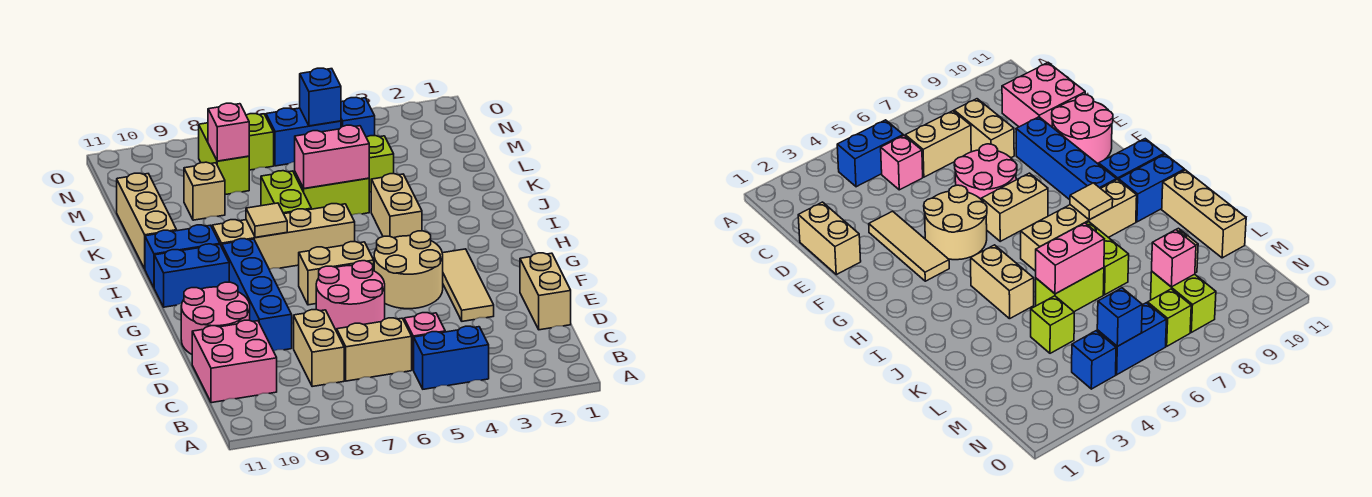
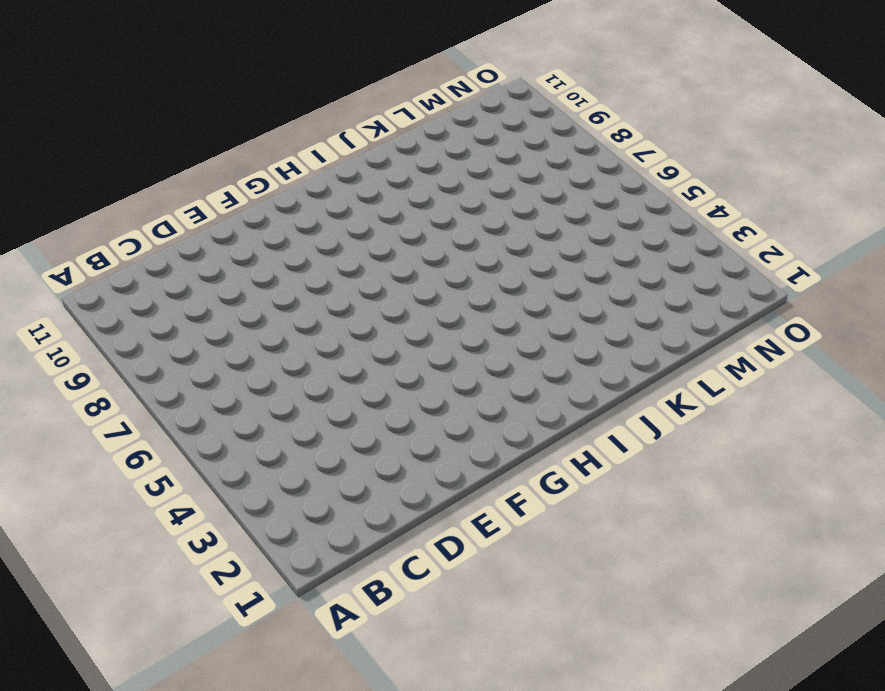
none -> blue 1x2 brick [414,326,489,389]
none -> pink 1x1 brick [404,313,445,370]
none -> tan 1x2 brick [337,318,412,381]

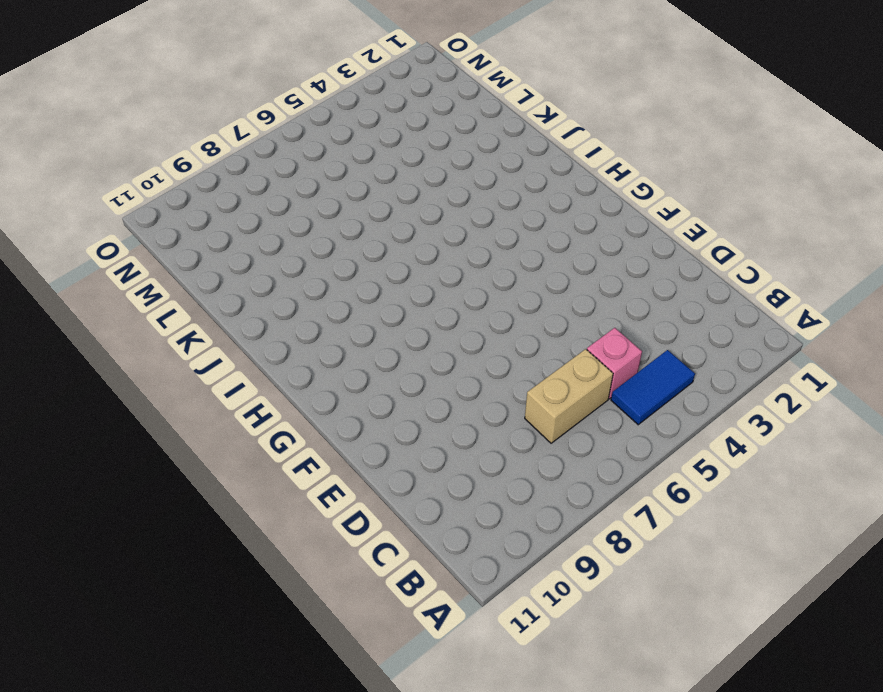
blue 1x2 tile [611,350,695,425] -> blue 1x2 brick [414,326,489,389]
none -> tan 1x2 brick [294,310,344,387]
none -> pink 2x2 brick [192,320,277,403]
none -> tan 1x2 brick [520,253,571,330]

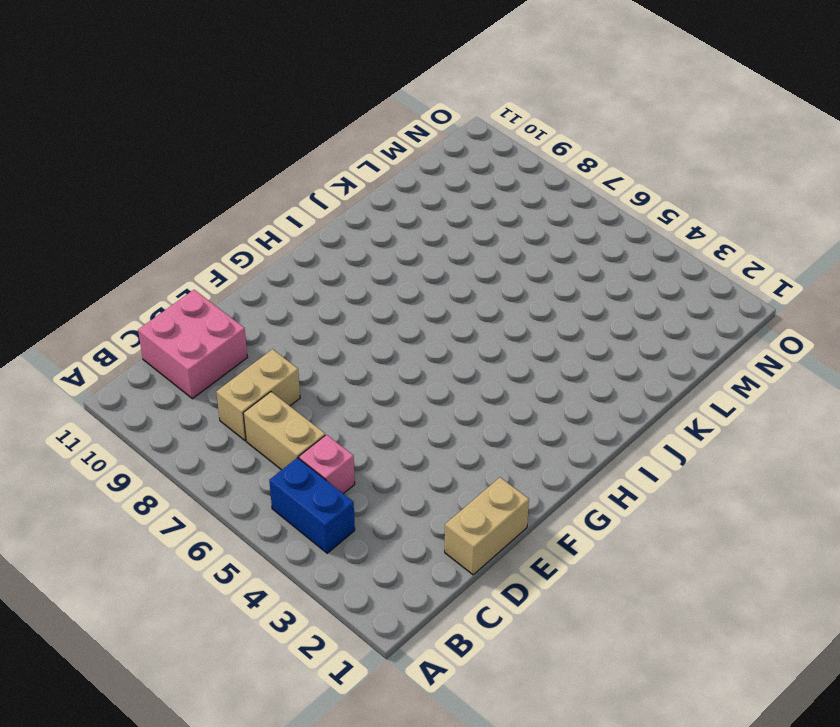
none -> tan 1x3 tile [442,249,494,321]
none -> pink 2x2 round brick [316,261,385,331]
none -> blue 1x4 brick [222,239,292,351]

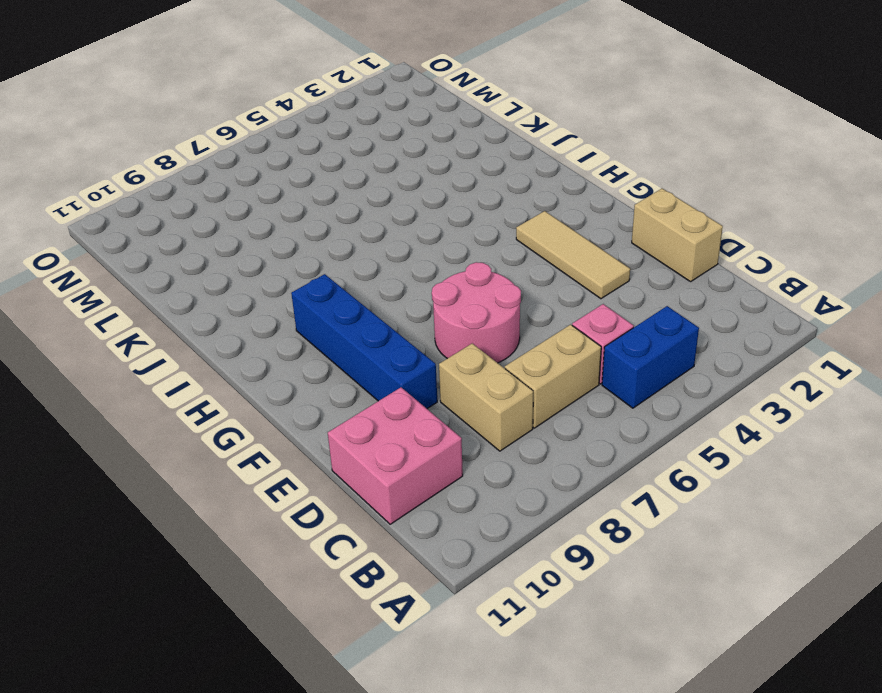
none -> pink 2x2 round brick [181,282,250,354]
none -> tan 2x2 round brick [374,231,443,309]
none -> tan 1x2 brick [299,242,374,305]

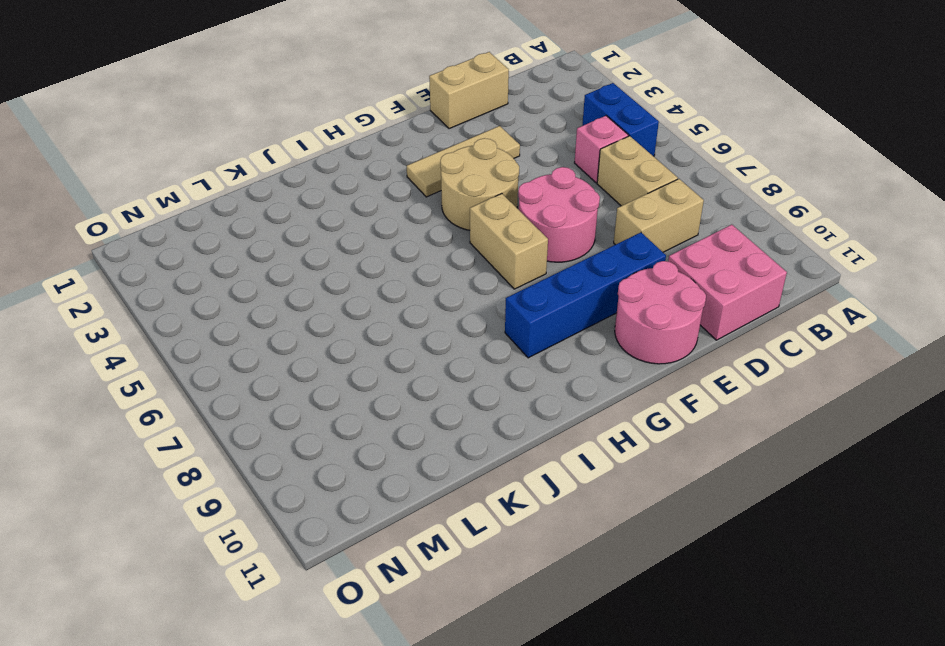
none -> blue 1x2 brick [154,244,229,307]
none -> tan 1x2 brick [371,174,422,238]
none -> tan 1x4 brick [212,204,355,269]

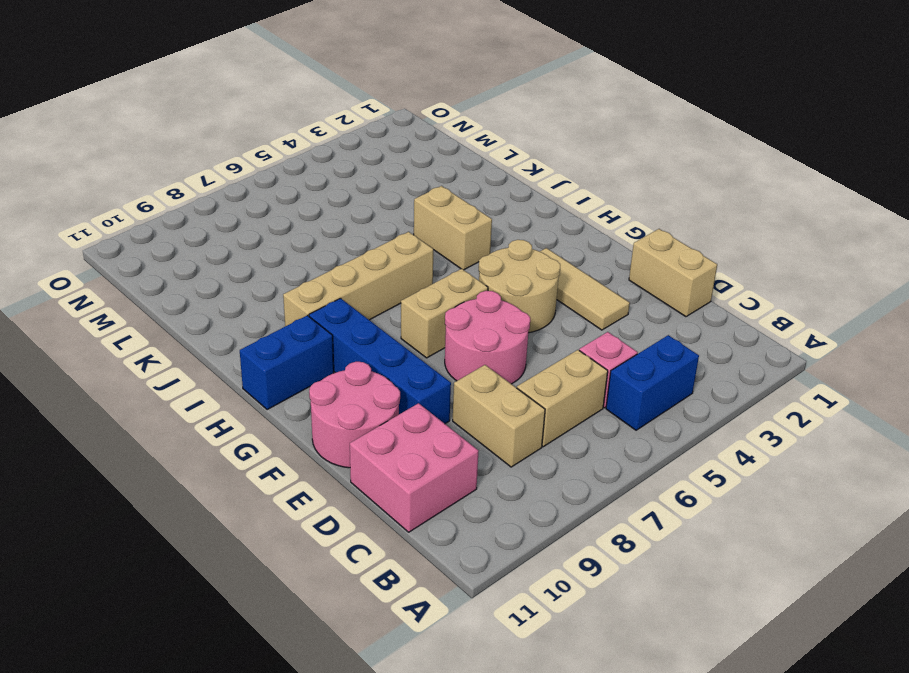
none -> blue 1x2 brick [145,225,220,287]
none -> lime 1x2 brick [261,171,311,214]
none -> tan 1x3 brick [117,173,177,269]

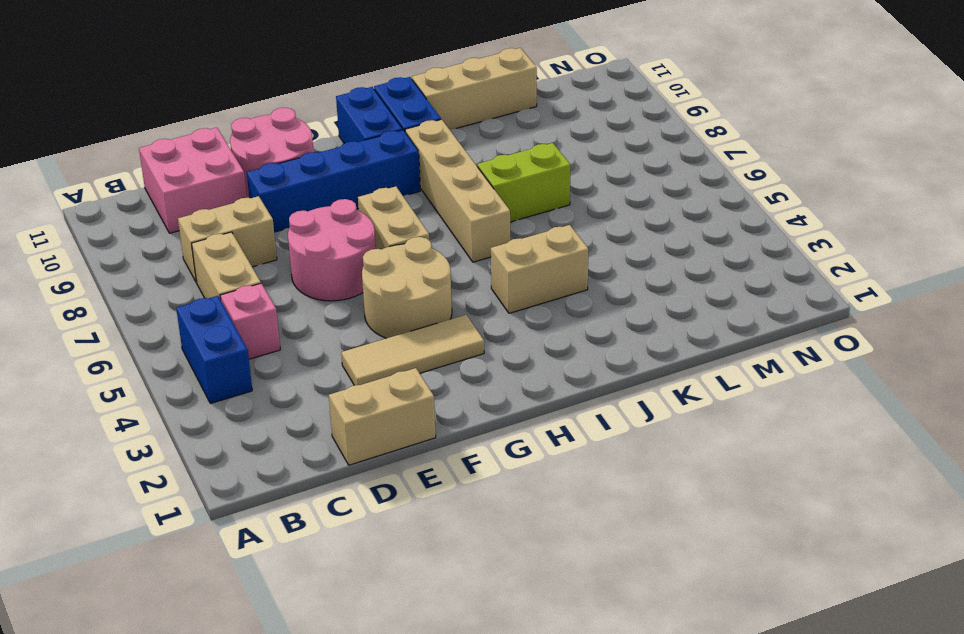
none -> lime 1x2 brick [295,173,369,215]
none -> lime 1x1 brick [366,136,394,192]
none -> tan 1x1 brick [184,162,225,220]

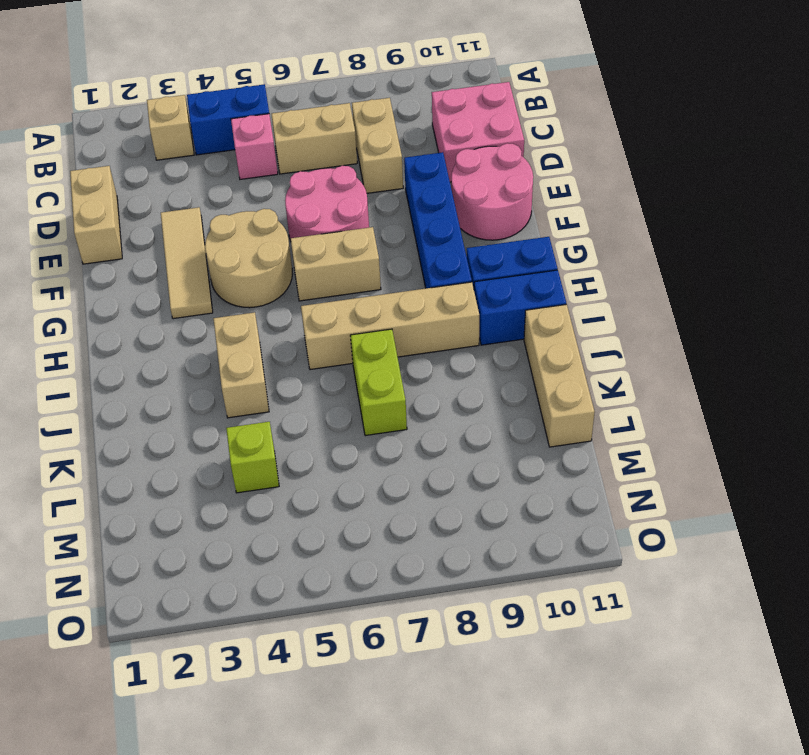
tan 1x1 brick [147,95,194,160] -> tan 1x1 brick moved to [184,162,225,220]
none -> lime 1x2 brick [295,173,369,215]
none -> lime 1x2 brick [199,123,249,195]
none -> blue 1x1 brick [341,97,375,137]

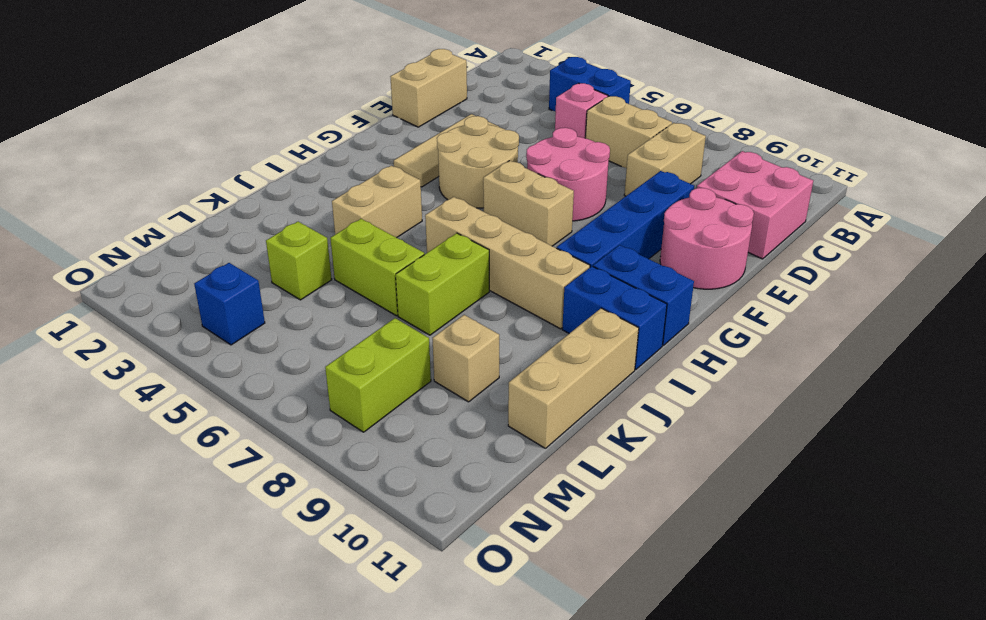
none -> blue 1x2 brick [266,108,341,166]
none -> lime 1x1 brick [246,114,274,170]
none -> tan 1x1 tile [246,203,287,238]

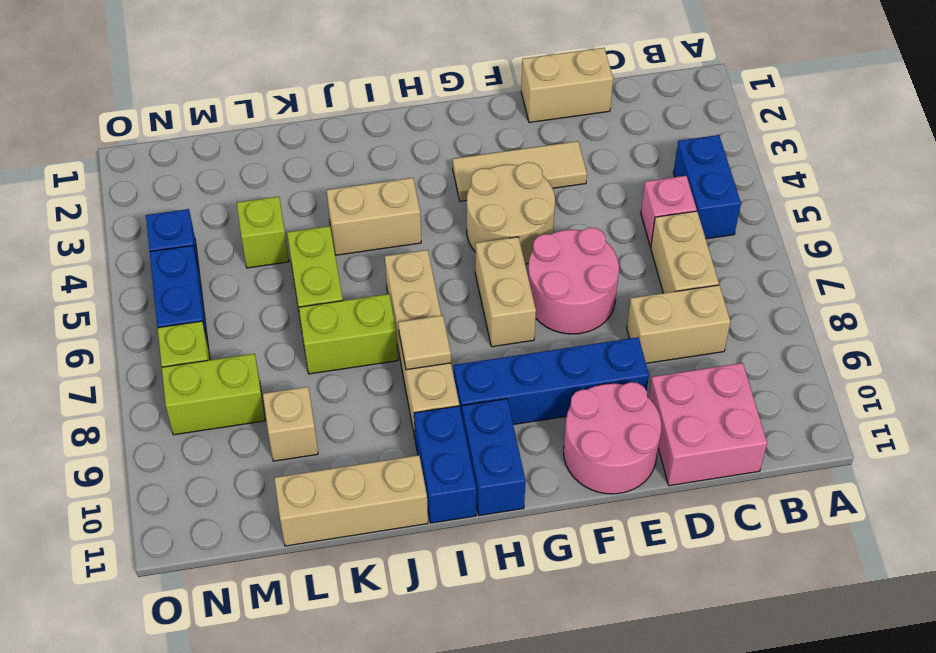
none -> pink 1x2 brick [295,125,369,189]
none -> pink 1x1 brick [208,103,249,161]
none -> blue 1x1 brick [300,68,341,126]

